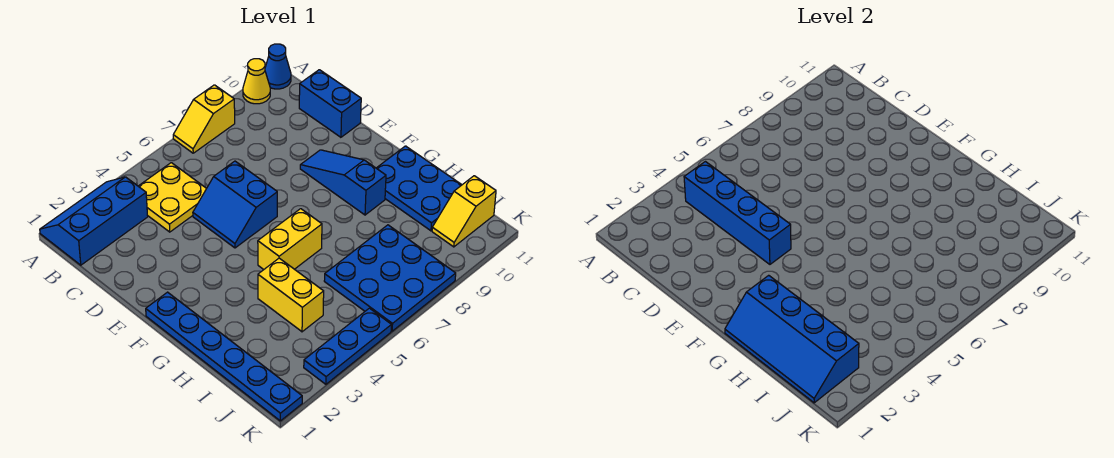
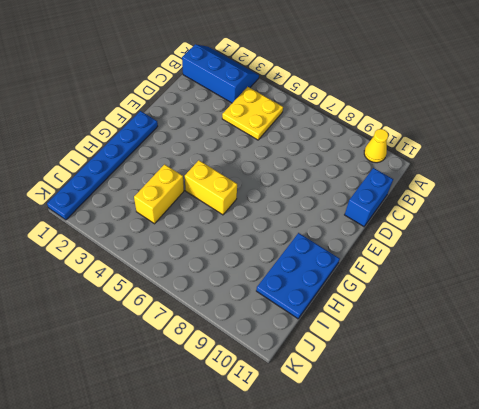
none -> yellow 1x2 slope [173,85,235,153]
none -> blue 1x1 cone [265,44,291,89]
none -> blue 2x2 slope [193,161,277,248]

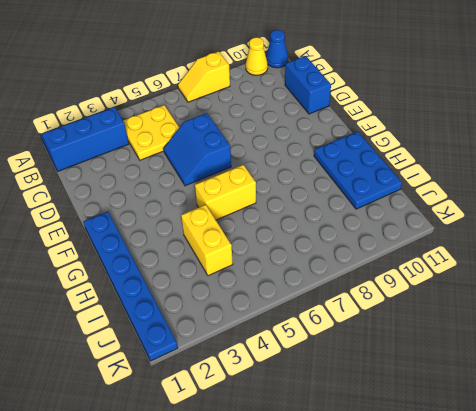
none -> blue 1x3 slope [300,150,386,215]
none -> blue 3x3 plate [324,225,456,331]
none -> yellow 1x2 slope [432,176,496,247]

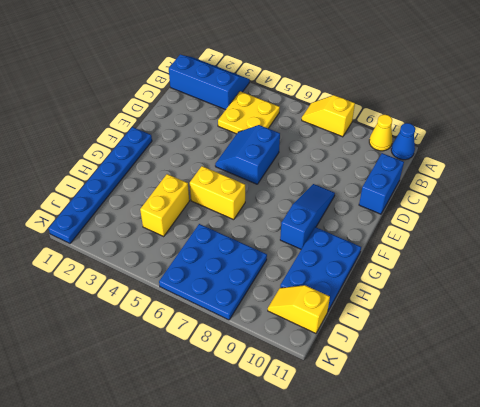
none -> blue 1x3 plate [304,308,391,384]
none -> blue 1x4 brick [684,162,791,264]
none -> blue 2x4 slope [725,275,859,403]

